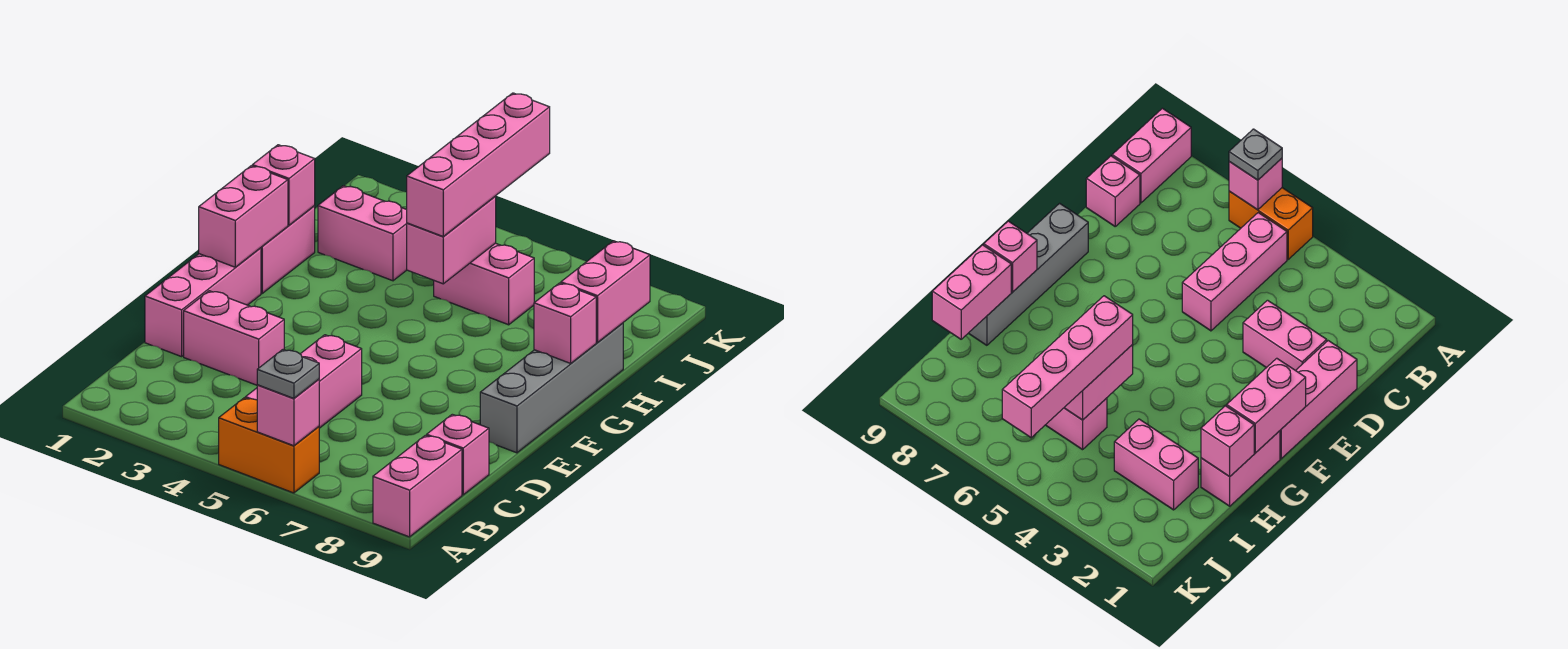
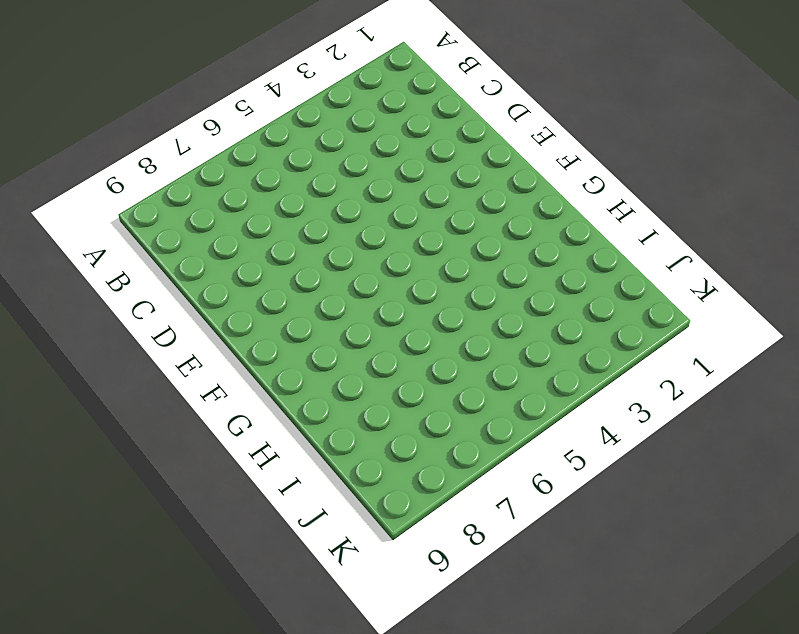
none -> orange 1x2 brick [219,398,319,493]
none -> pink 1x2 brick [373,435,462,537]
none -> pink 1x3 brick [245,335,362,428]

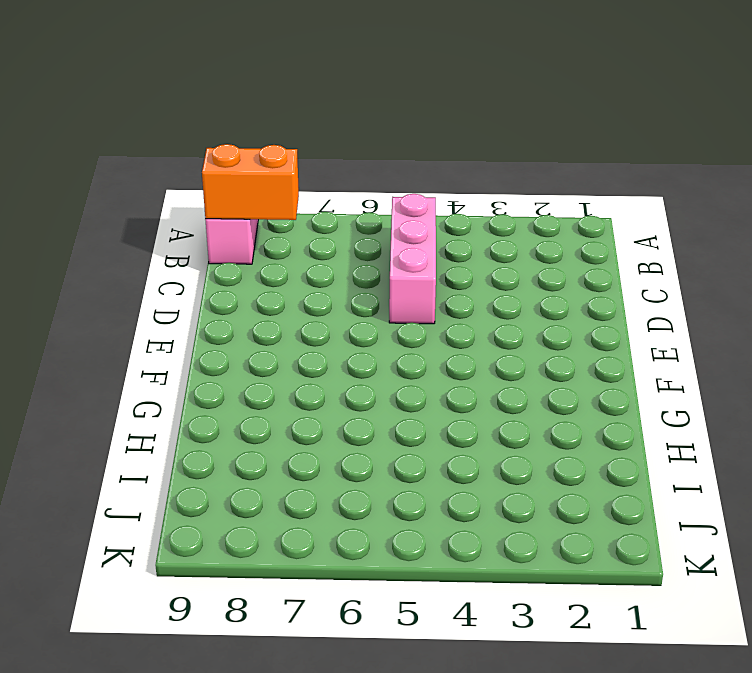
orange 1x2 brick [202,144,299,220] -> orange 1x2 brick moved to [219,398,319,493]
none -> pink 1x1 brick [427,414,489,495]
none -> pink 1x3 brick [145,248,261,357]
none -> pink 1x2 brick [184,291,284,385]

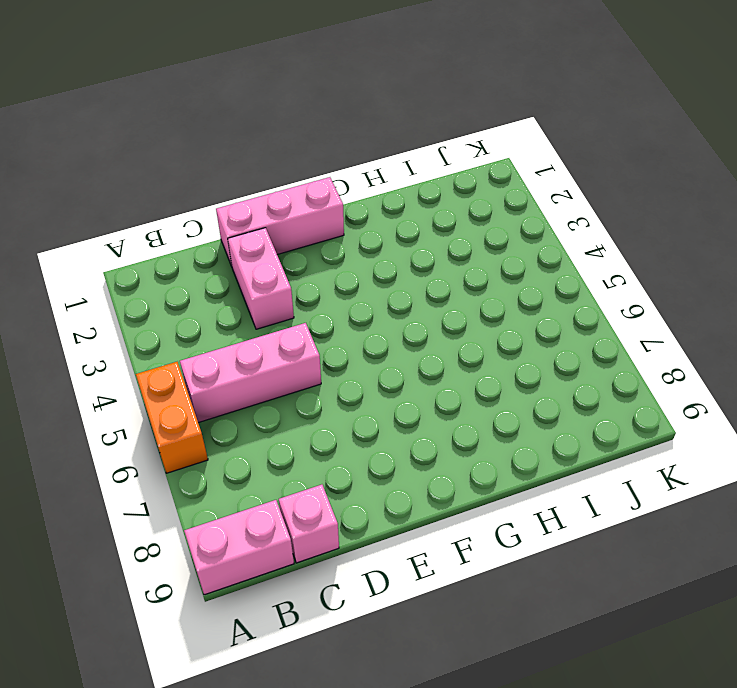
none -> grey 1x4 brick [480,323,623,453]
none -> pink 1x2 brick [261,206,315,293]
none -> pink 1x2 brick [318,186,407,281]

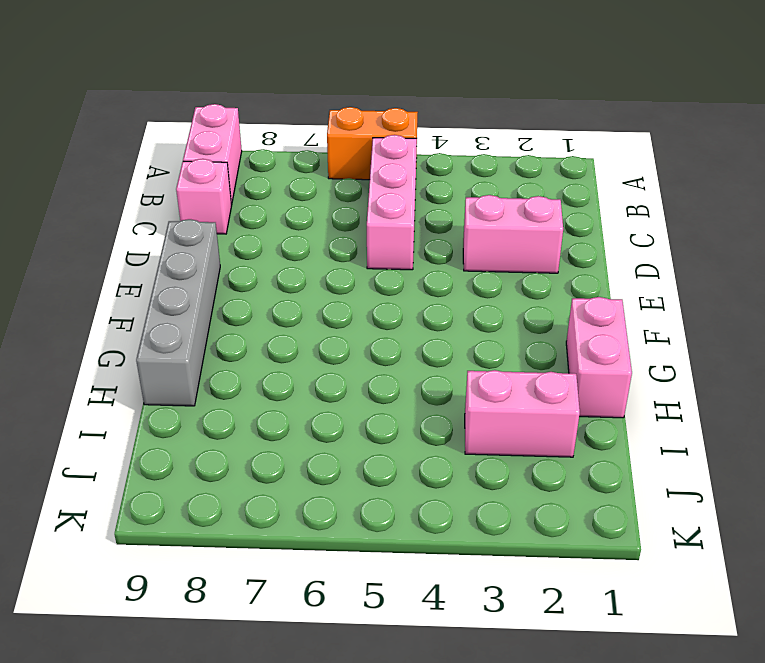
none -> pink 1x3 brick [145,248,261,357]
none -> pink 1x2 brick [434,243,534,325]
none -> pink 1x1 brick [257,379,319,446]

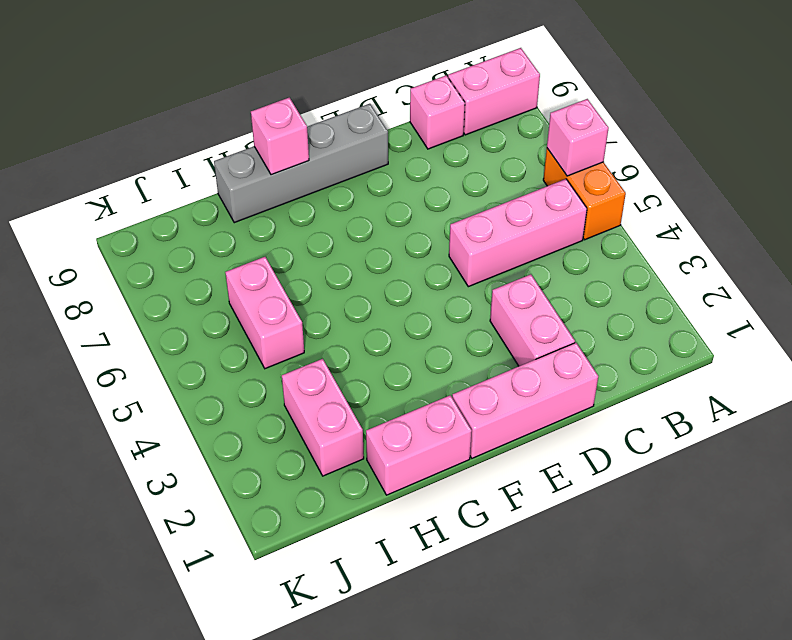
none -> pink 1x2 brick [199,166,288,267]
none -> pink 1x1 brick [252,145,315,225]
none -> pink 1x2 brick [407,196,496,284]

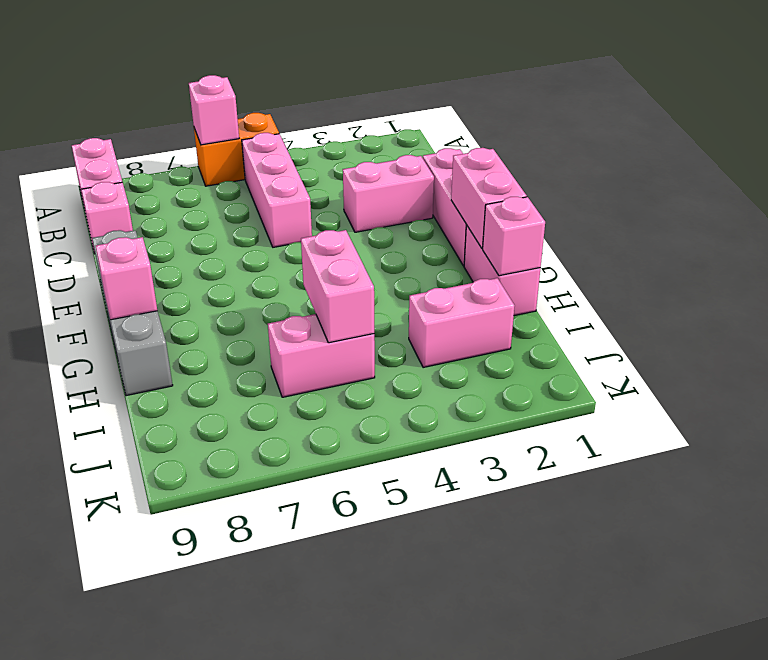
none -> pink 1x2 brick [561,241,650,342]
none -> grey 1x1 plate [257,350,319,398]
none -> pink 1x4 brick [407,93,550,236]

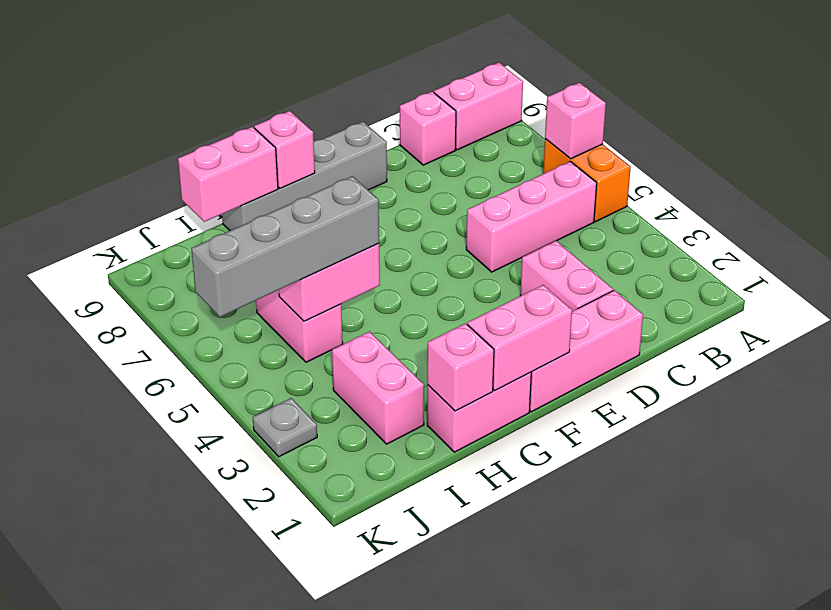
grey 1x4 brick [191,176,379,317] -> pink 1x4 brick [407,93,550,236]
grey 1x1 plate [253,398,317,457] -> grey 1x1 plate moved to [257,350,319,398]

